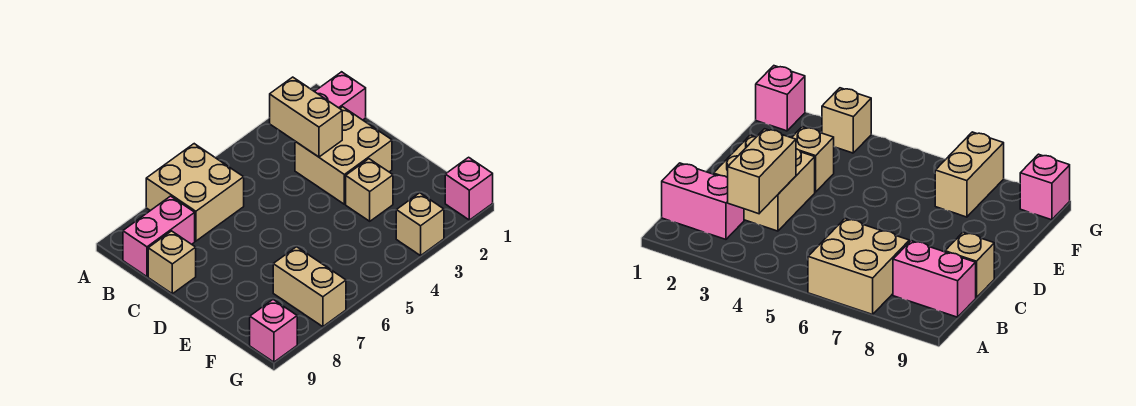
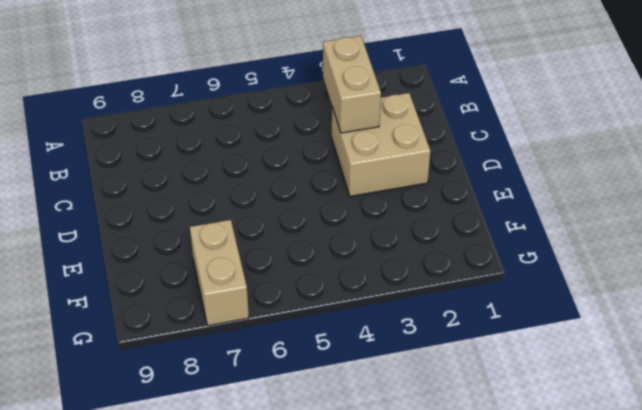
none -> tan 2x2 brick [146,144,244,241]
none -> pink 1x2 brick [314,72,366,120]

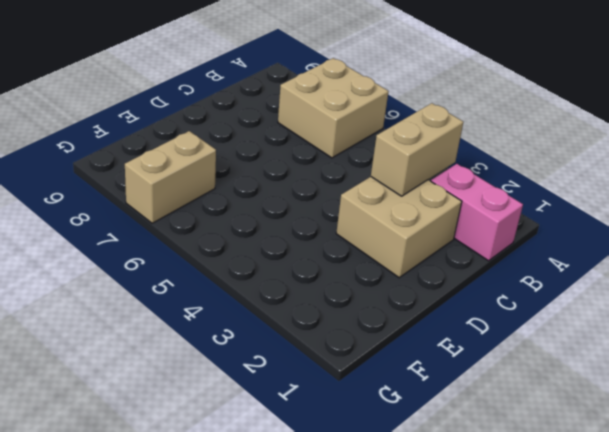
none -> pink 1x2 brick [123,196,195,277]
none -> tan 1x1 brick [148,231,196,294]

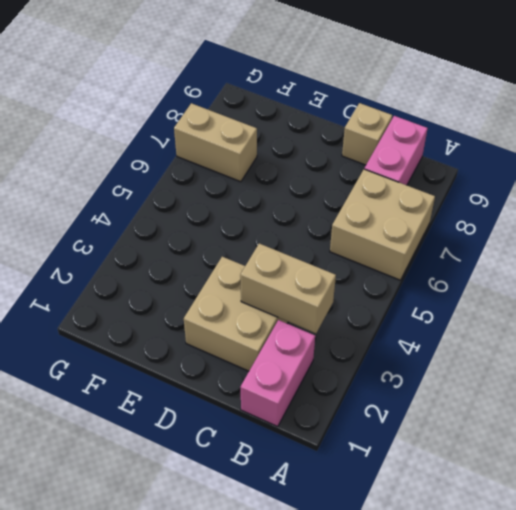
none -> tan 1x1 brick [346,159,393,221]
none -> pink 1x1 brick [445,157,493,220]

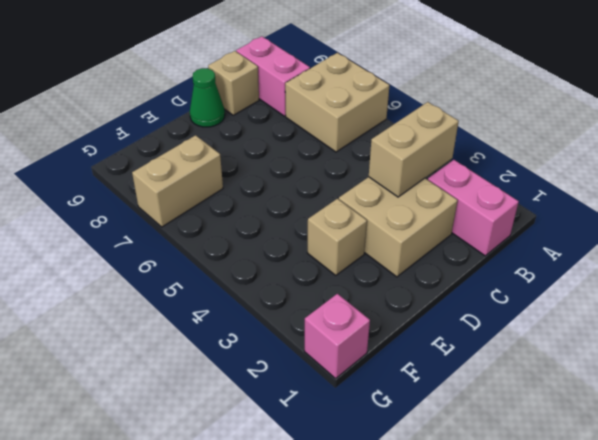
green 1x1 cone [190,68,225,127] -> none
none -> tan 1x1 brick [396,193,444,256]
none -> pink 1x1 brick [250,300,297,362]

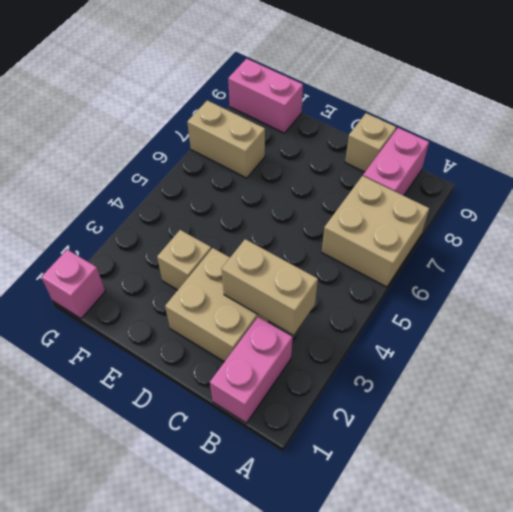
pink 1x2 brick [228,59,303,133] -> pink 1x1 brick [250,300,297,362]
none -> tan 1x1 brick [396,193,444,256]

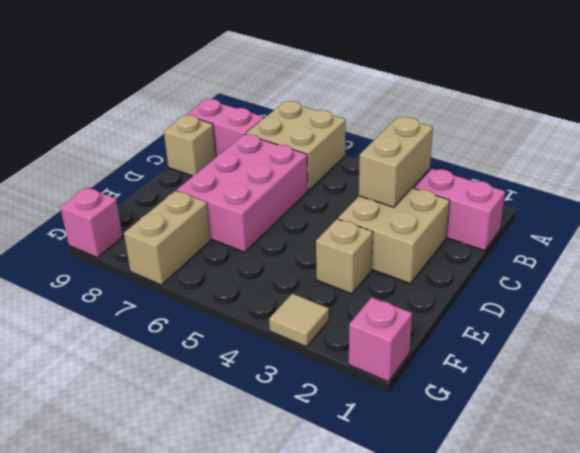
pink 2x3 brick [177,134,308,252] -> none
tan 1x1 tile [269,294,329,347] -> tan 1x1 brick [396,193,444,256]

